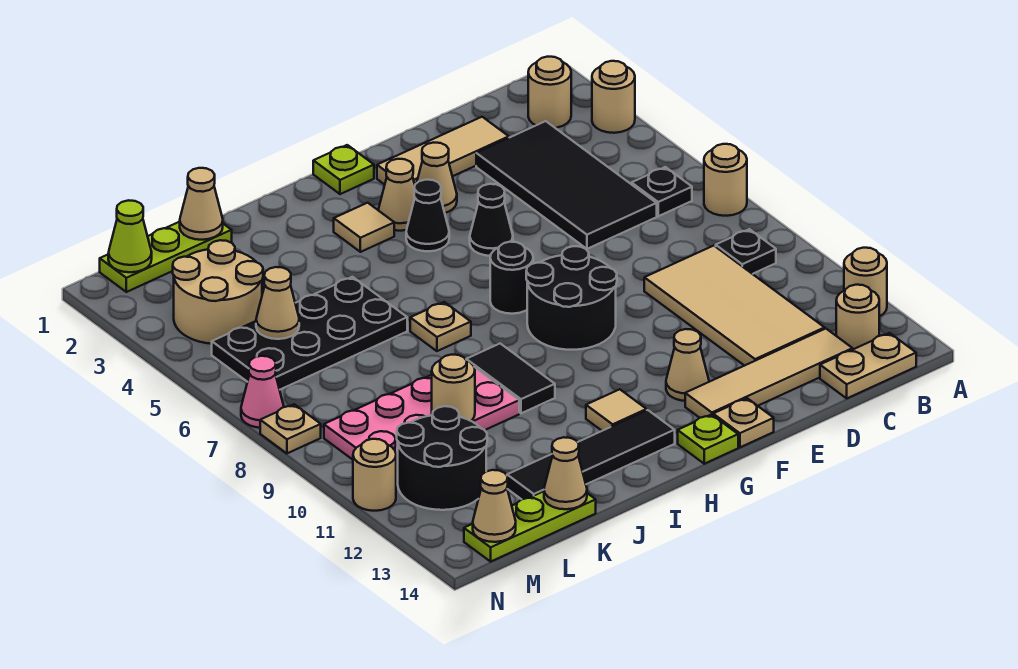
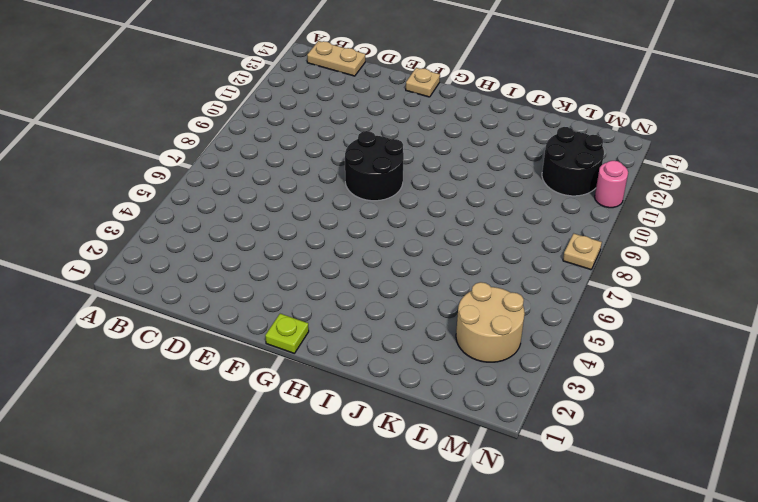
pink 1x1 round brick [595,161,628,208] -> tan 1x1 round brick [353,439,396,511]
none -> tan 1x1 round brick [592,61,635,133]
none -> tan 1x1 round brick [704,144,747,216]
none -> tan 1x1 round brick [844,248,887,316]
none -> tan 1x1 round brick [528,57,571,128]

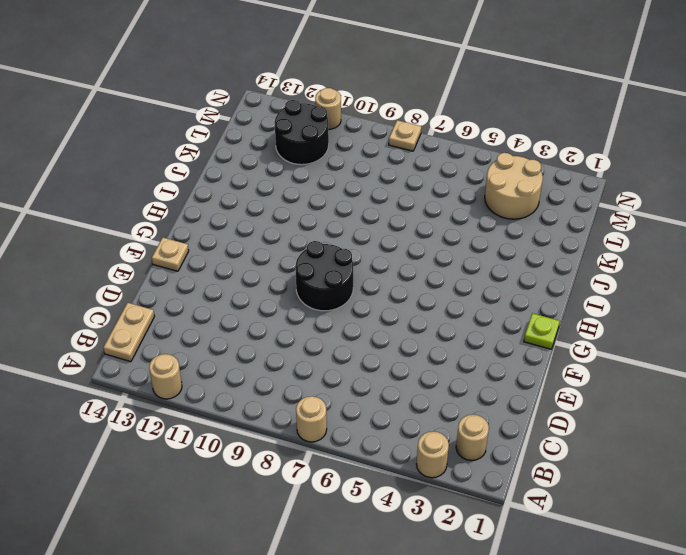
none -> black 1x1 plate [632,167,692,216]
none -> black 1x1 plate [716,229,776,274]
none -> tan 1x1 round brick [836,285,879,349]
none -> black 2x4 tile [476,121,657,249]

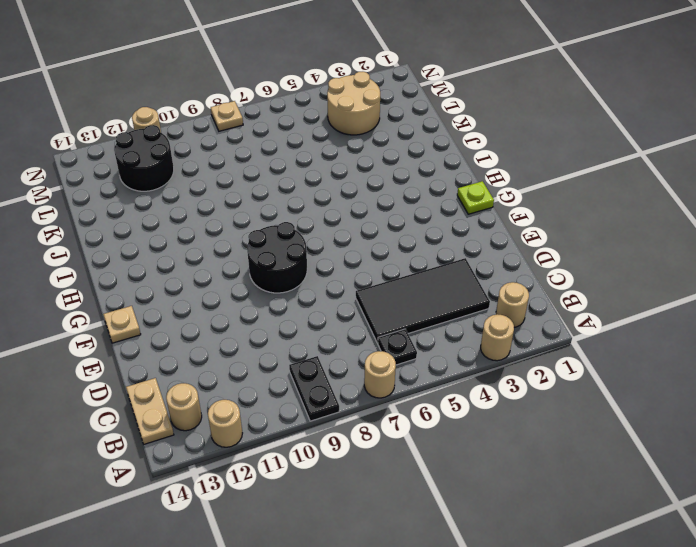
black 1x2 plate [289,356,339,421] -> black 1x1 plate [716,229,776,274]
none -> tan 2x4 tile [644,246,825,366]
none -> tan 1x4 tile [685,329,853,418]
none -> tan 1x3 tile [377,117,509,185]
none -> tan 1x1 cone [417,143,457,213]

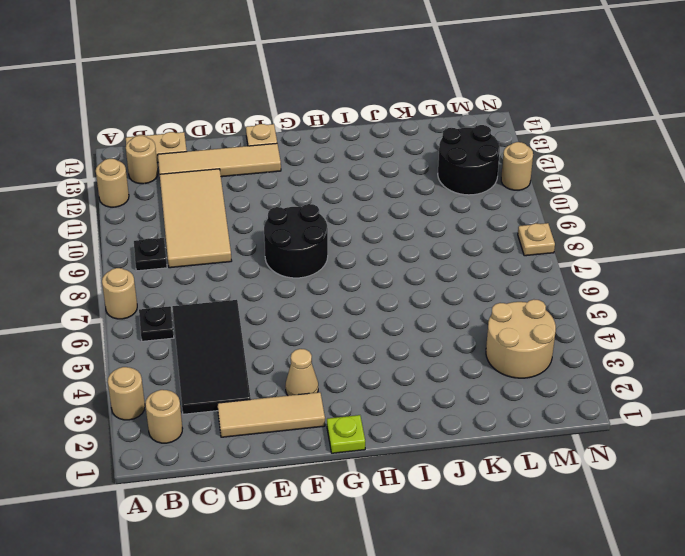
none -> black 1x1 cone [470,184,513,256]
none -> tan 1x1 cone [666,329,709,401]
none -> tan 1x1 cone [378,159,415,231]
none -> black 1x1 cone [406,180,449,251]

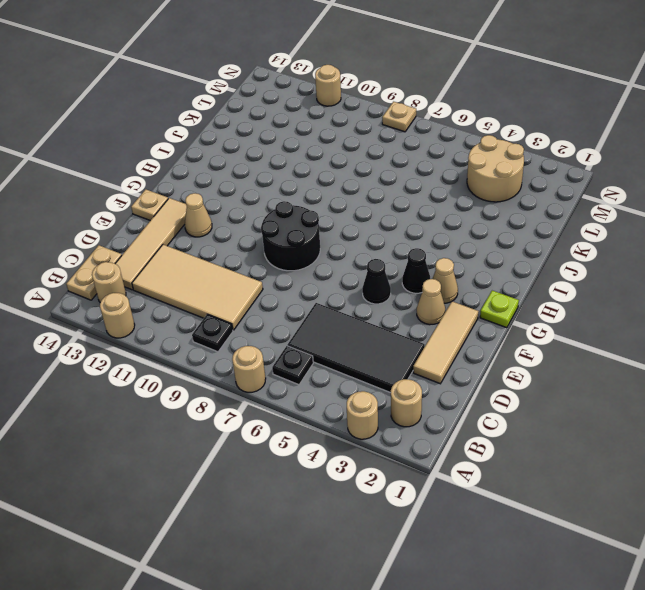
none -> black 1x1 round brick [490,242,533,314]
none -> lime 1x1 plate [678,415,738,464]
none -> tan 1x1 tile [334,203,394,252]
none -> tan 1x1 tile [586,389,647,431]

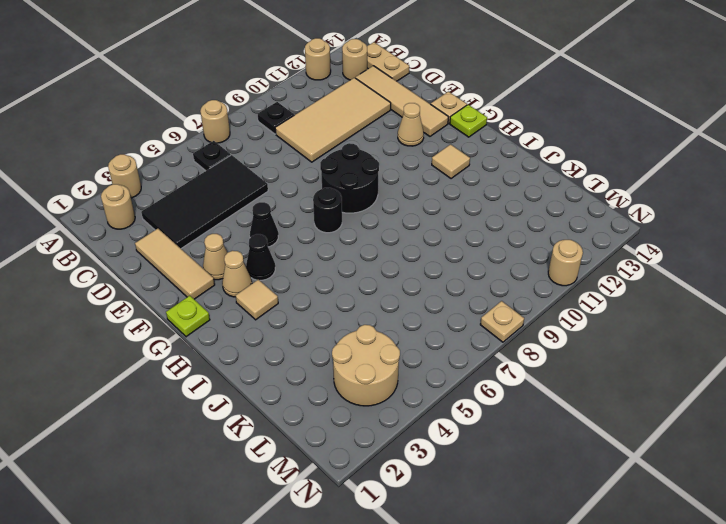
none -> black 1x4 tile [507,410,675,499]
none -> tan 1x1 plate [410,302,471,351]
none -> black 1x2 tile [466,344,555,413]
none -> black 2x4 plate [212,277,407,390]

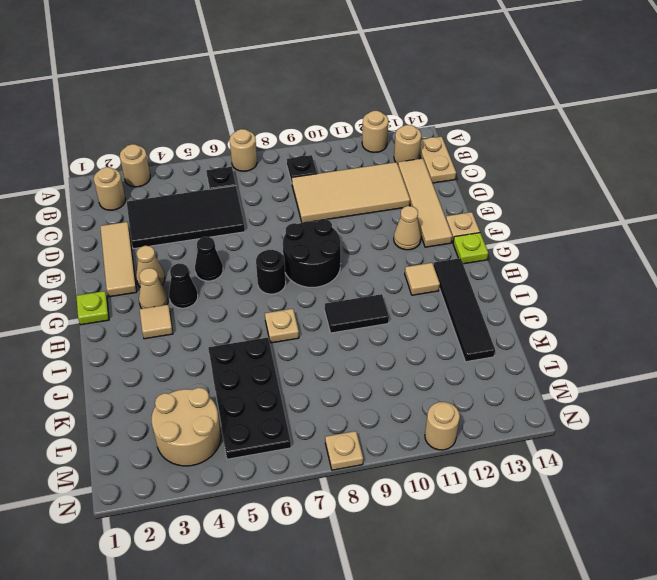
none -> pink 2x4 plate [324,367,519,471]
none -> lime 1x3 plate [100,222,232,292]
none -> lime 1x3 plate [464,491,596,562]
none -> black 2x2 round brick [397,406,487,510]

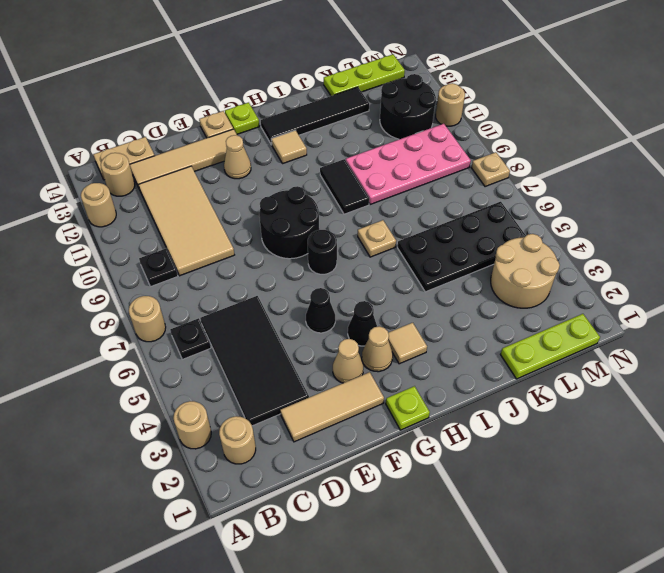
none -> pink 1x1 cone [241,356,284,428]
none -> tan 1x1 cone [180,168,223,240]
none -> tan 1x1 round brick [432,355,475,421]
none -> tan 1x1 cone [544,437,587,509]

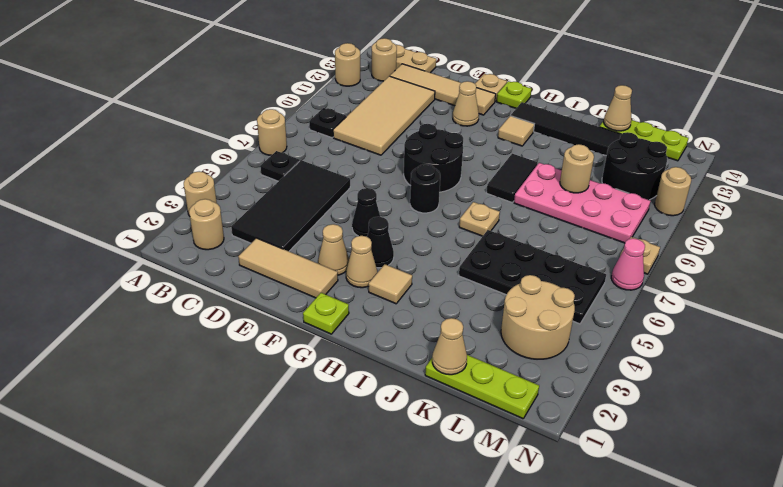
none -> tan 1x1 cone [256,267,299,339]
none -> lime 1x1 cone [108,200,152,272]
none -> tan 1x1 cone [473,470,516,542]

